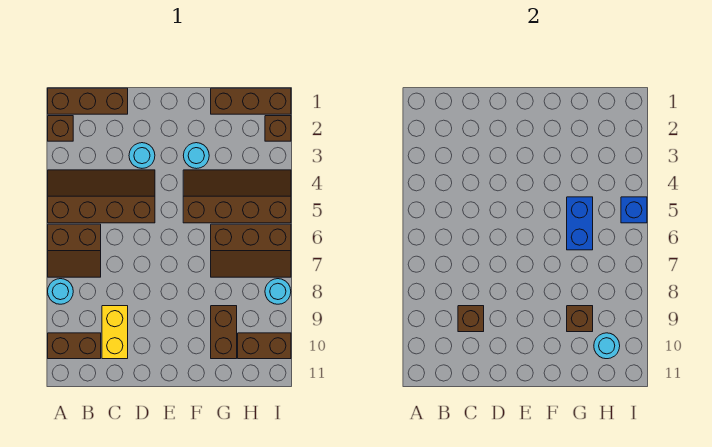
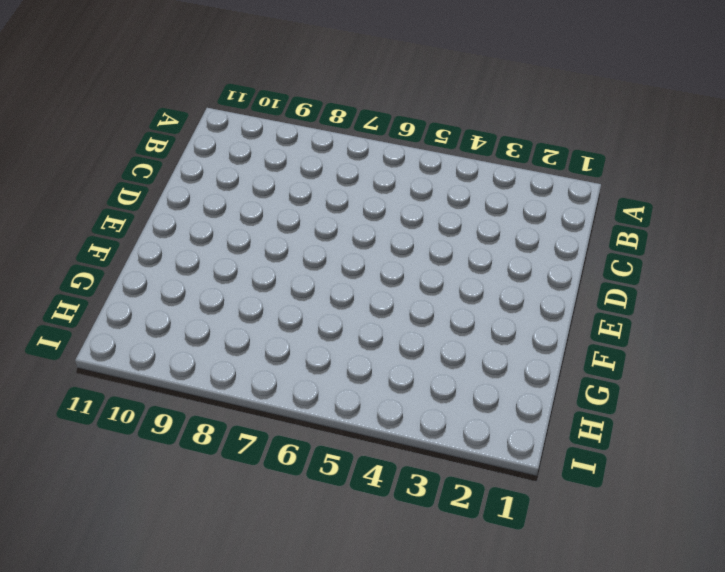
none -> brown 1x3 brick [48,88,128,114]
none -> brown 1x1 brick [48,116,73,141]
none -> brown 2x4 slope [48,170,155,223]

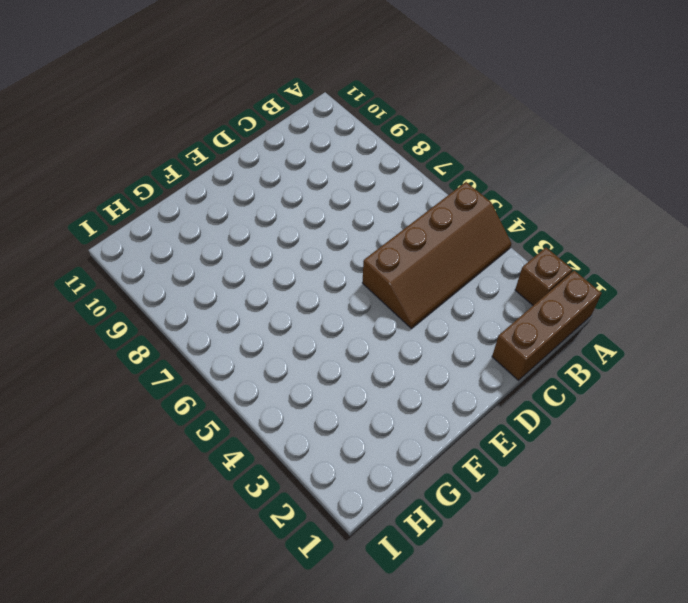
none -> brown 2x2 slope [48,224,101,277]
none -> cyan 1x1 round brick [48,279,73,304]
none -> brown 1x2 brick [48,333,101,359]

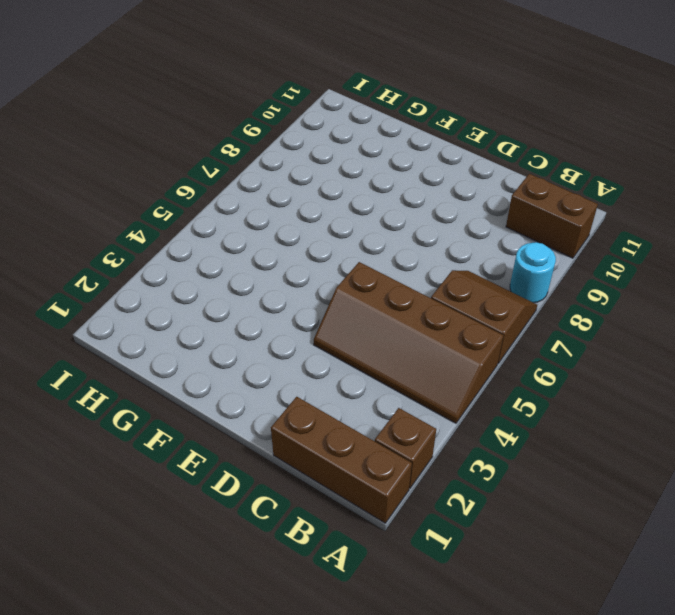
none -> yellow 1x2 brick [102,306,128,359]
none -> cyan 1x1 round brick [129,143,155,168]
none -> cyan 1x1 round brick [183,143,209,169]

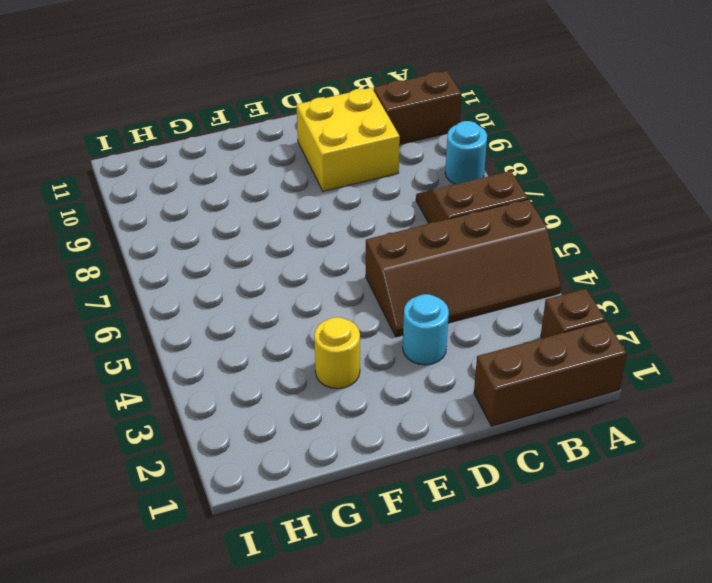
yellow 2x2 brick [297,88,400,191] -> yellow 1x2 brick [102,306,128,359]
yellow 1x1 round brick [314,317,360,389] -> cyan 1x1 round brick [183,143,209,169]
none -> brown 2x4 slope [183,170,291,223]
none -> brown 1x3 brick [211,88,291,114]
none -> brown 2x3 slope [211,224,291,277]

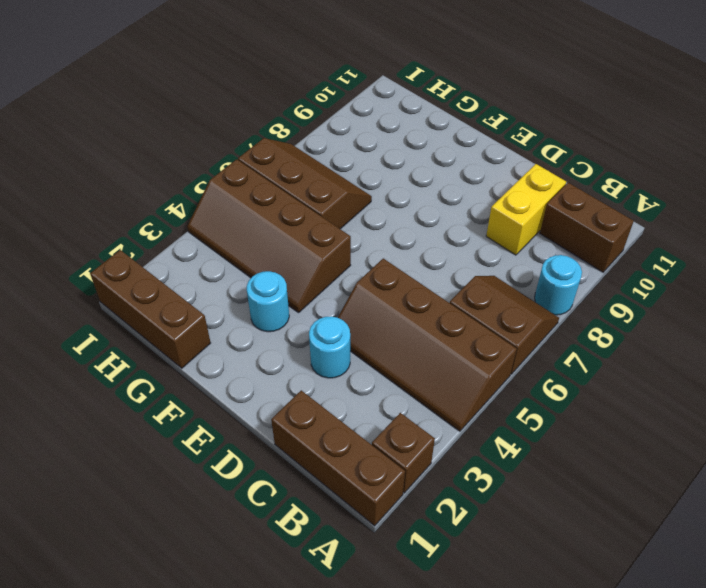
none -> brown 1x2 brick [211,306,237,359]
none -> brown 1x2 brick [238,333,291,359]
none -> brown 1x1 brick [265,116,291,141]

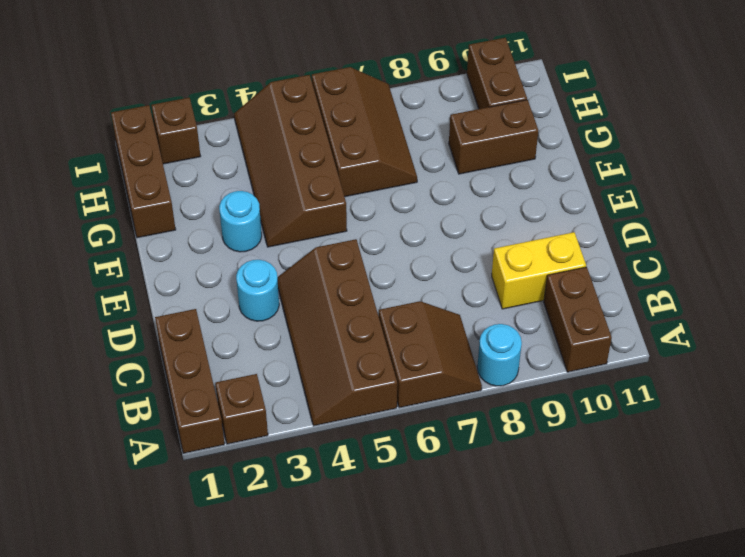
none -> cyan 1x1 round brick [265,279,291,304]
none -> brown 1x1 brick [458,306,484,332]
none -> blue 1x2 brick [567,197,593,250]

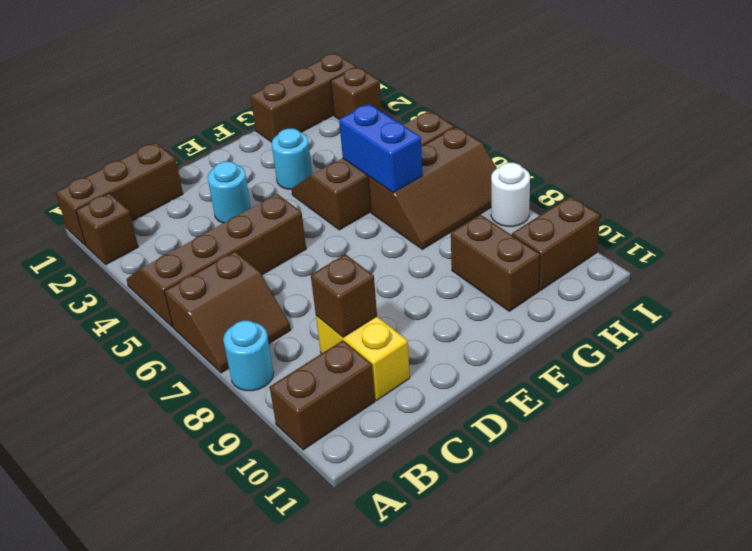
white 1x1 round brick [491,163,530,227] -> cyan 1x1 round brick [265,279,291,304]
none -> brown 1x1 brick [567,306,593,332]
none -> cyan 1x1 round brick [594,333,620,359]
none -> blue 1x1 brick [621,197,647,223]

